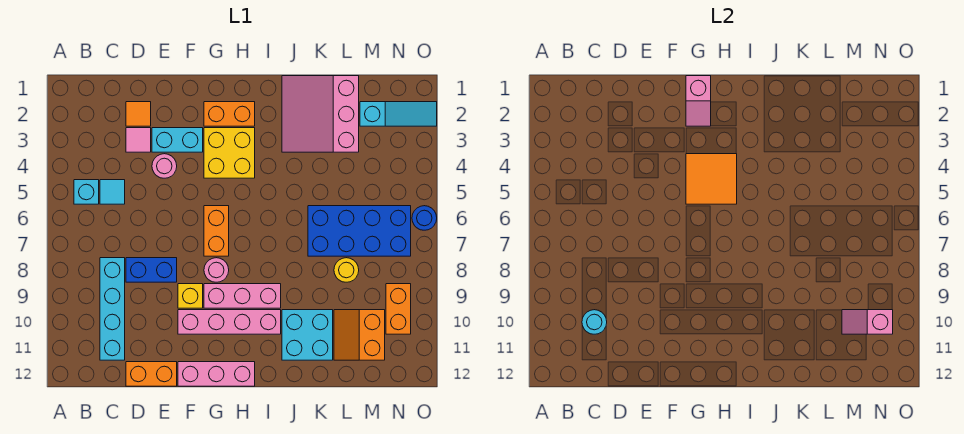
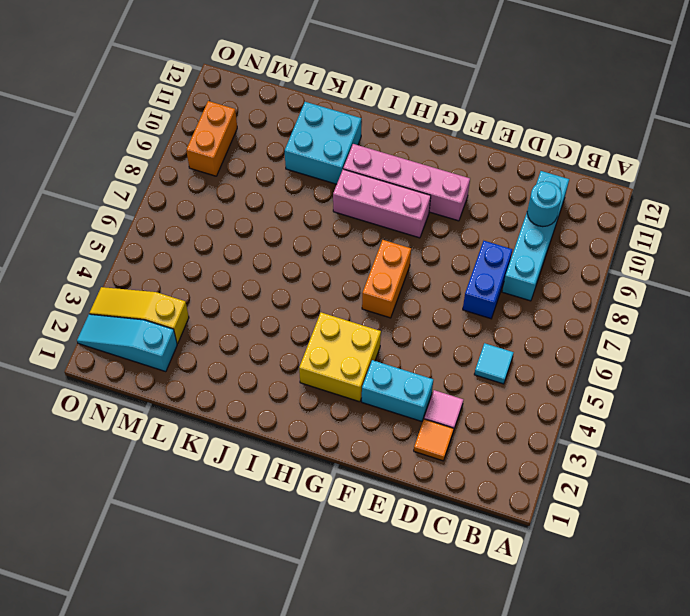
blue 1x2 brick [463,241,513,319] -> blue 1x2 brick turned to [126,258,177,282]
yellow 1x3 slope [90,287,189,344] -> none
none -> cyan 1x1 brick [74,180,99,204]
none -> orange 1x2 brick [126,362,177,386]
none -> pink 1x1 round brick [152,154,177,178]

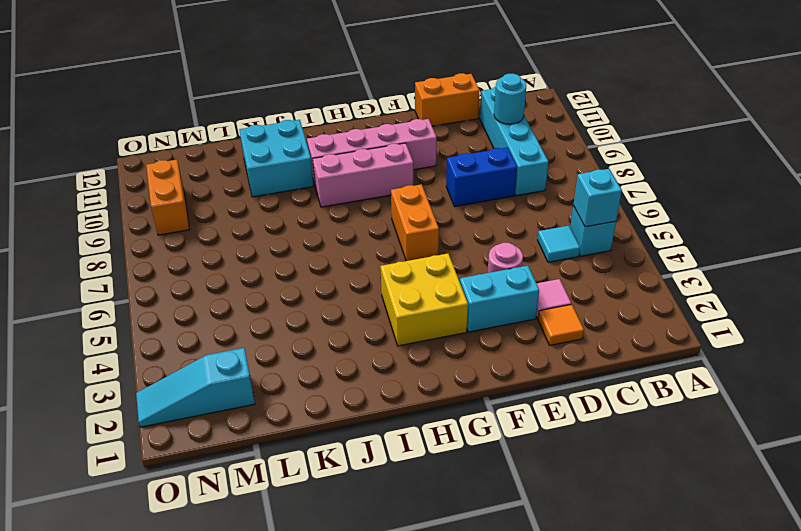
cyan 1x1 brick [573,169,622,227] -> none
none -> yellow 1x1 brick [178,284,203,308]
none -> pink 1x3 brick [178,362,255,386]
none -> orange 1x2 brick [204,102,255,126]

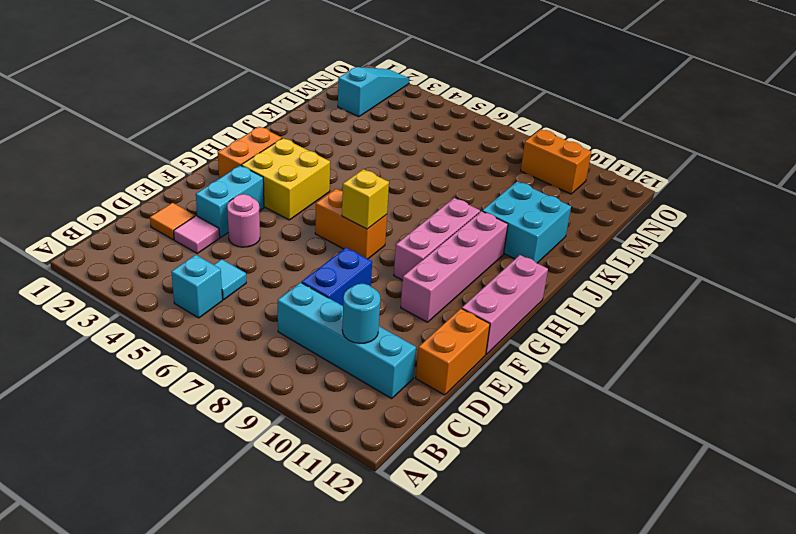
yellow 1x1 brick [342,169,389,229] -> yellow 1x1 brick moved to [178,284,203,308]
none -> pink 1x1 round brick [204,258,229,282]
none -> pink 3x3 slope [282,76,359,152]
none -> blue 2x4 brick [308,206,411,256]

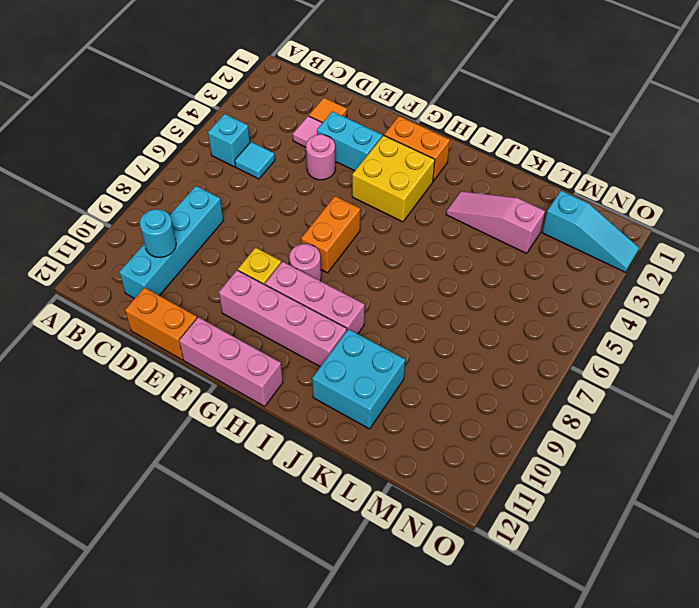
pink 1x3 slope [446,191,545,253] -> pink 3x3 slope [282,76,359,152]
none -> blue 1x2 brick [126,258,177,282]
none -> blue 2x4 brick [308,206,411,256]
none -> yellow 1x1 round brick [334,258,359,282]

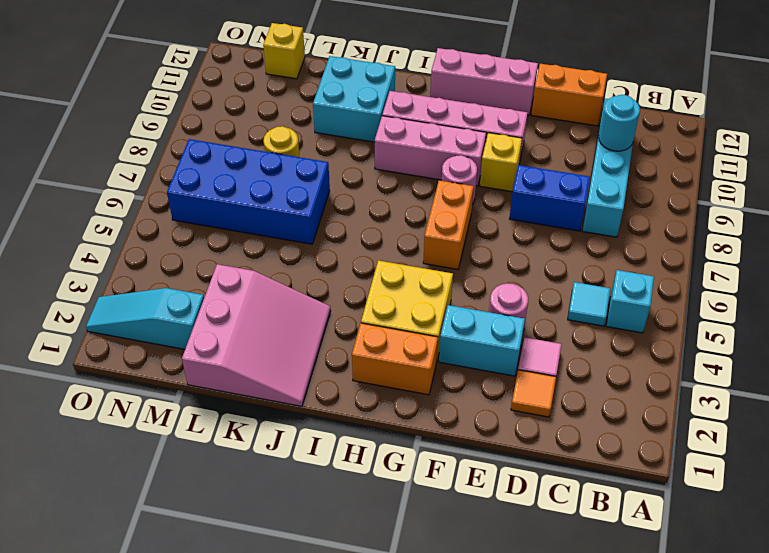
yellow 1x1 brick [263,23,305,79] -> none
none -> orange 2x2 slope [334,310,385,360]
none -> orange 1x2 brick [386,284,411,334]
none -> blue 1x1 round brick [412,206,437,230]

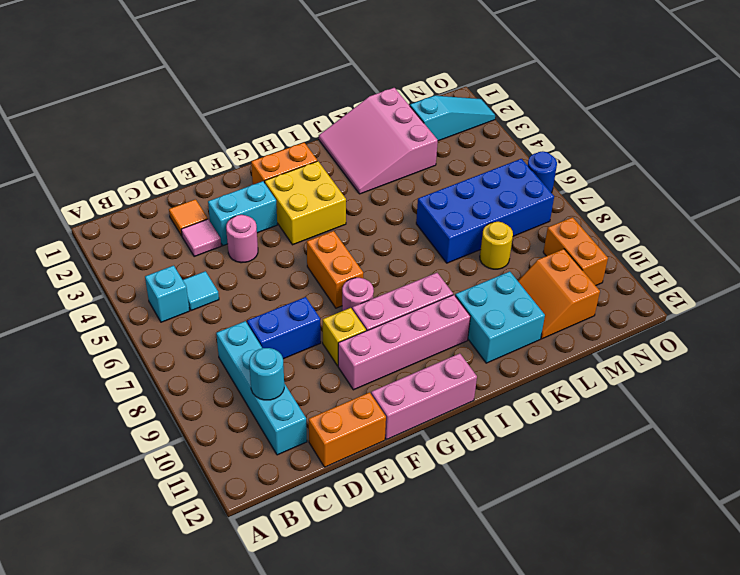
none -> pink 1x2 slope [686,76,711,126]
none -> orange 2x2 tile [686,154,737,204]
none -> pink 1x2 slope [842,310,893,334]

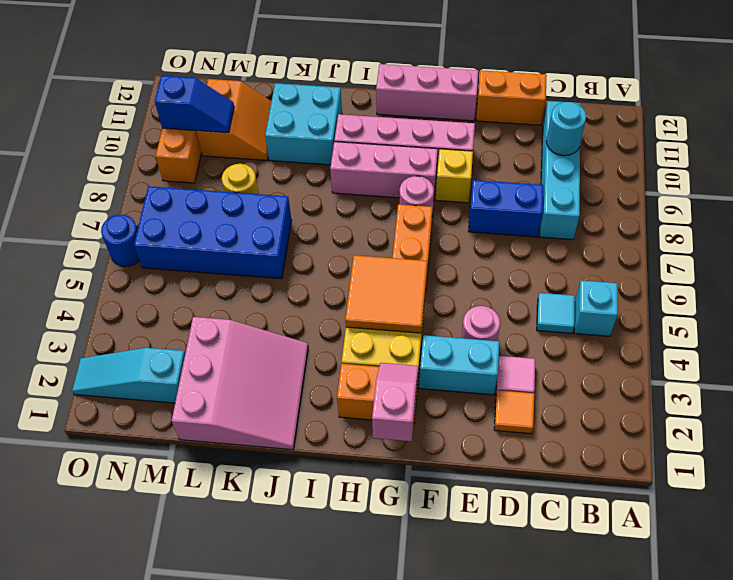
blue 1x2 slope [155,75,234,133] -> pink 1x2 slope [842,310,893,334]

